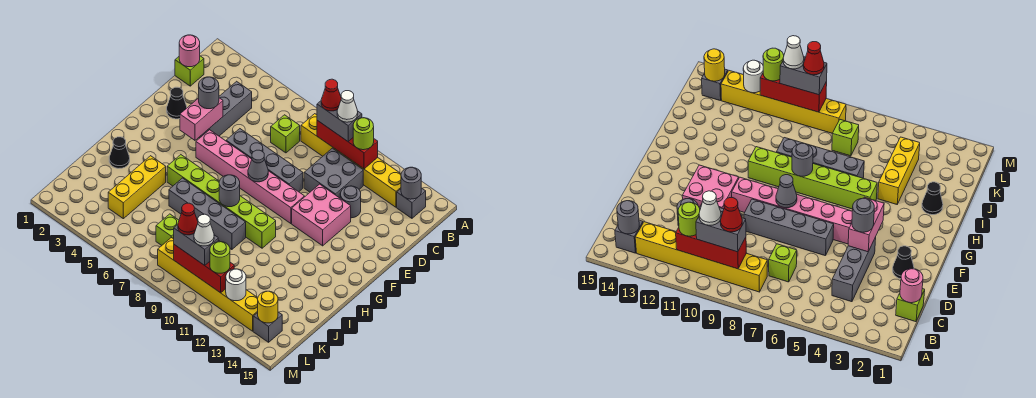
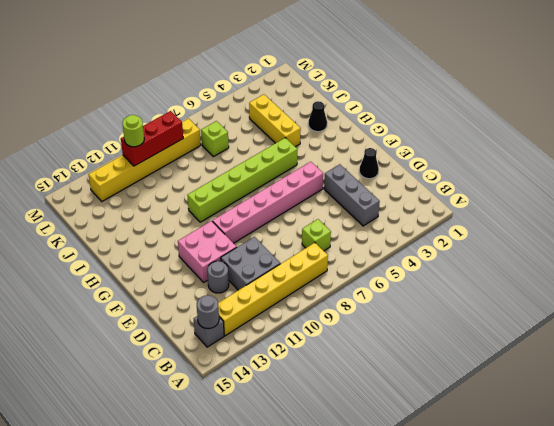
none -> lime 1x1 brick [175,56,204,86]
none -> grey 1x4 brick [226,129,303,192]
none -> grey 1x4 brick [169,178,246,250]
none -> grey 1x1 brick [253,312,282,342]

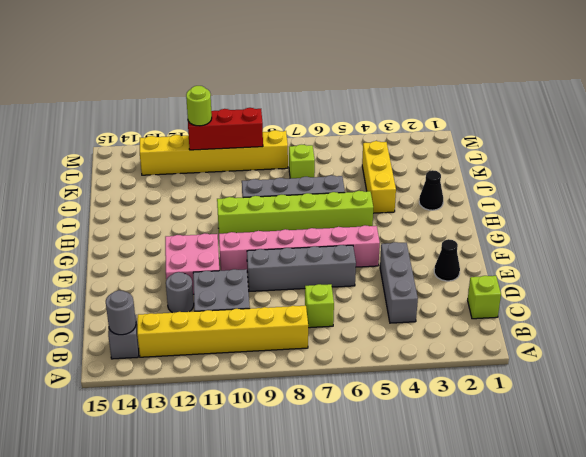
none -> grey 1x1 brick [253,312,282,342]
none -> red 1x3 brick [317,120,378,169]
none -> pink 1x1 round brick [179,35,200,67]
none -> pink 1x2 brick [180,98,223,140]

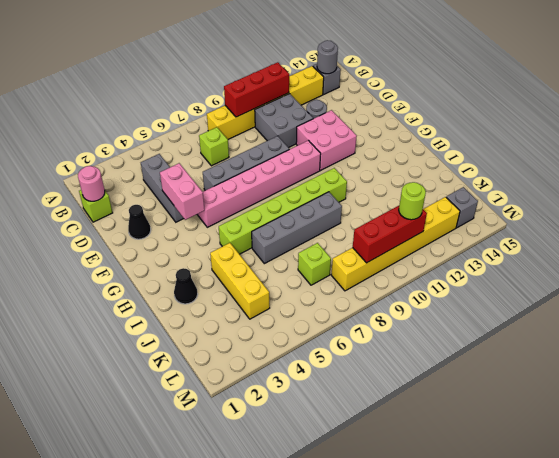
none -> grey 1x1 cone [248,150,268,182]
none -> grey 1x1 round brick [219,175,240,207]
none -> white 1x1 round brick [226,269,246,301]
none -> yellow 1x1 round brick [258,291,278,323]

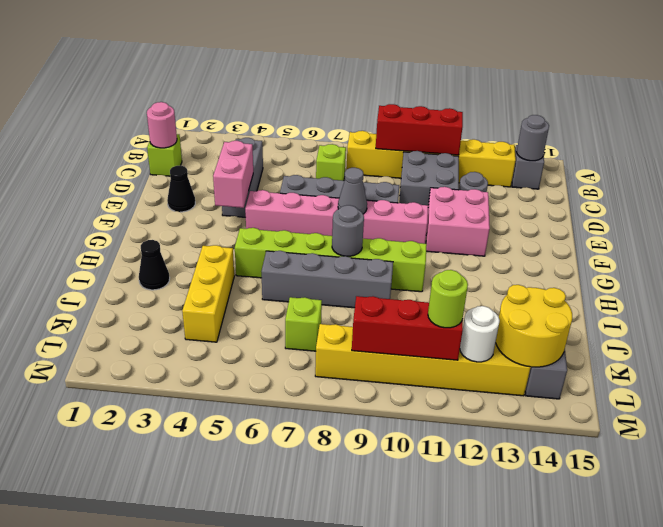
yellow 2x2 round brick [496,285,572,367] -> yellow 1x1 round brick [258,291,278,323]
none -> grey 1x2 brick [317,101,362,141]
none -> lime 1x1 round brick [353,118,374,150]
none -> grey 1x1 round brick [199,77,219,109]
none -> grey 1x2 brick [174,225,218,265]

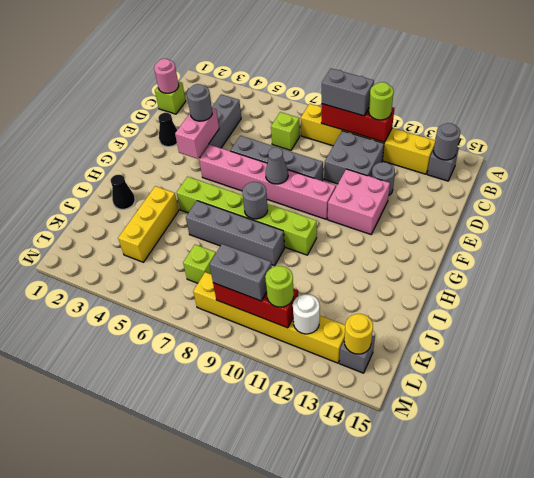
none -> red 1x1 cone [321,79,341,111]
none -> white 1x1 cone [337,91,358,122]
none -> red 1x1 cone [178,203,198,235]
none -> white 1x1 cone [194,214,214,246]

